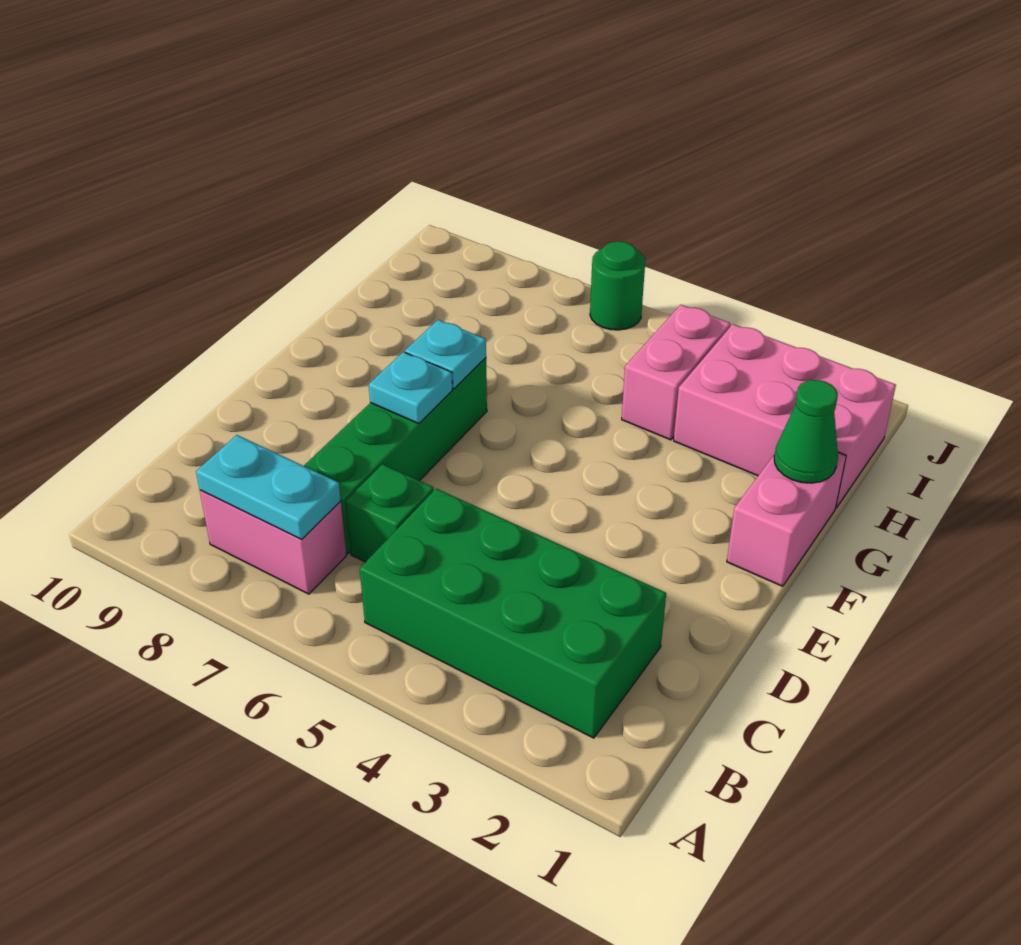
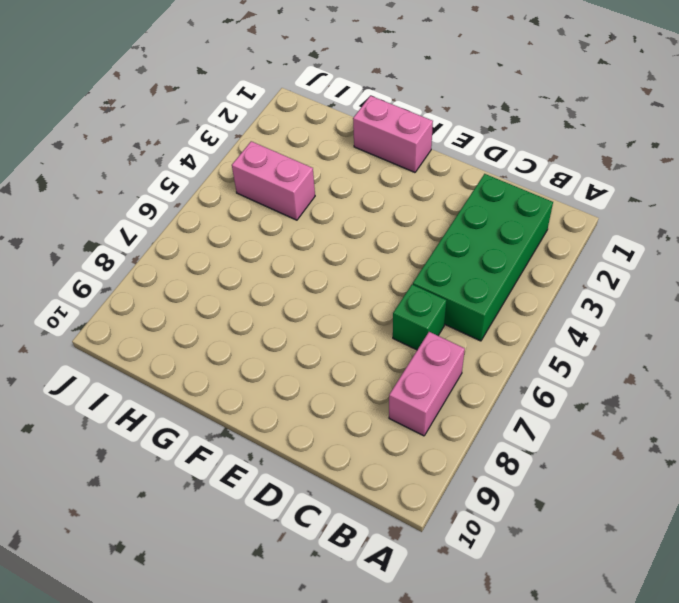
none -> green 1x4 brick [304,358,487,553]
none -> pink 2x3 brick [674,324,896,508]
none -> green 1x1 round brick [590,241,645,330]

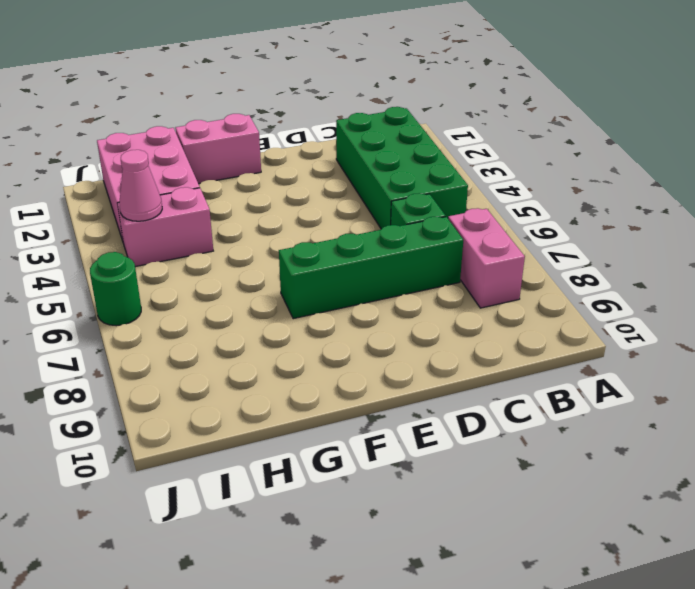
pink 1x1 cone [119,150,162,221] -> none
none -> cyan 1x2 plate [196,435,341,539]
none -> cyan 1x1 plate [369,352,452,424]
none -> cyan 1x1 plate [405,320,486,389]

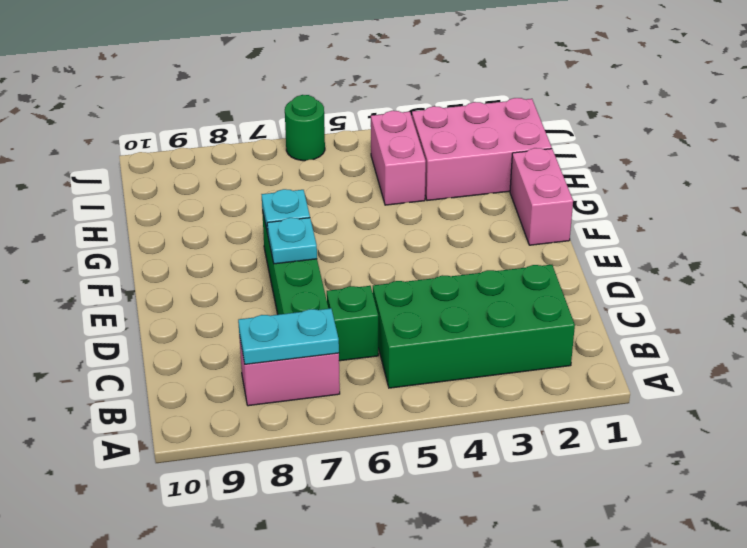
none -> green 1x1 cone [774,380,838,483]

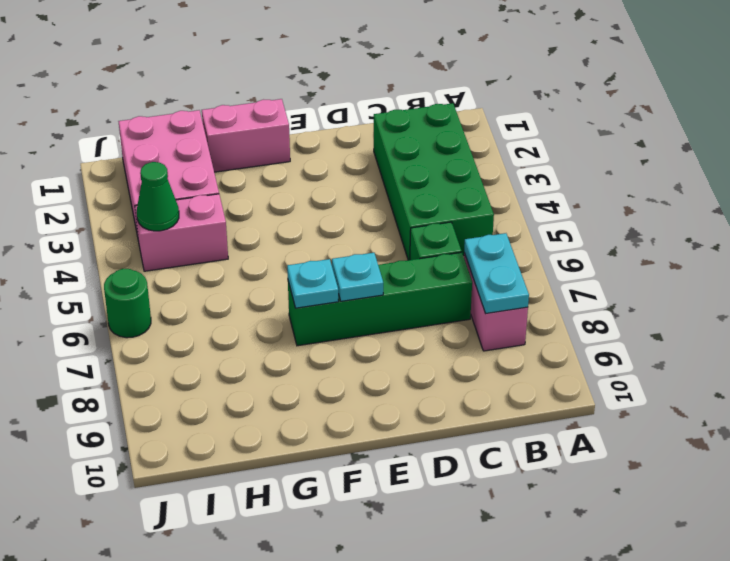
green 1x1 cone [137,162,179,231] -> green 1x1 cone moved to [774,380,838,483]

